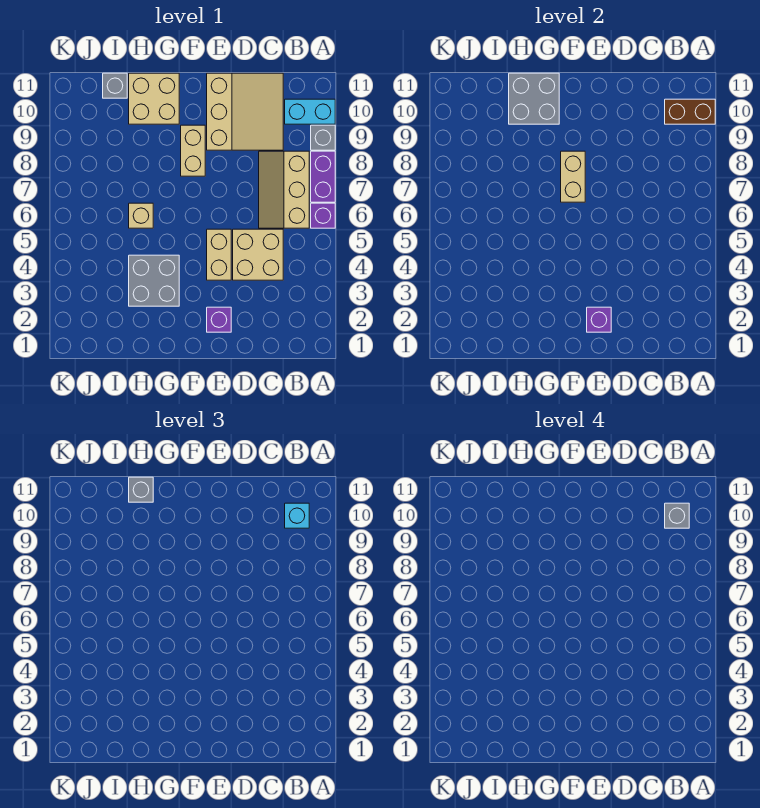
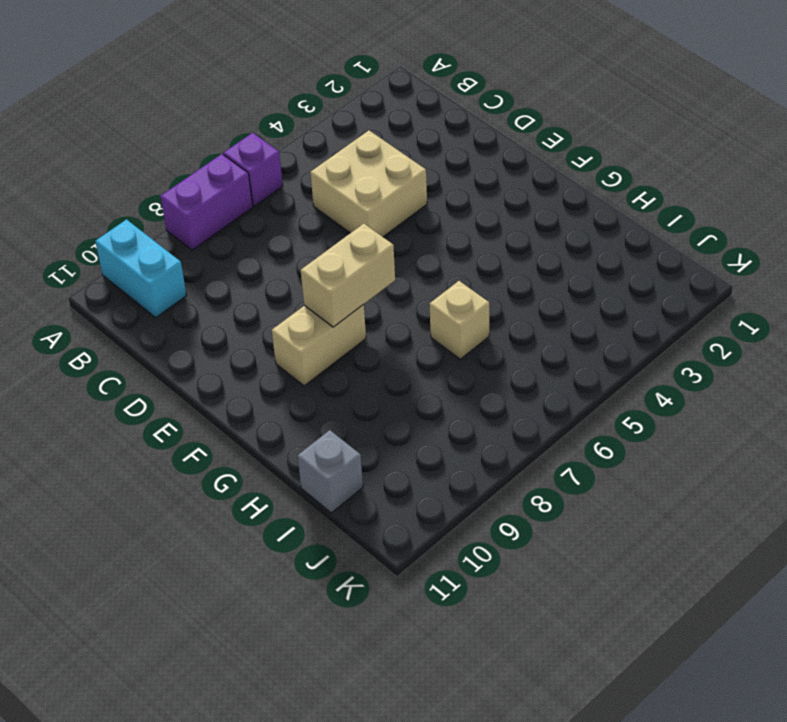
none -> grey 1x1 brick [311,125,335,150]
none -> tan 2x3 slope [259,151,309,228]
none -> tan 3x3 slope [207,73,283,150]

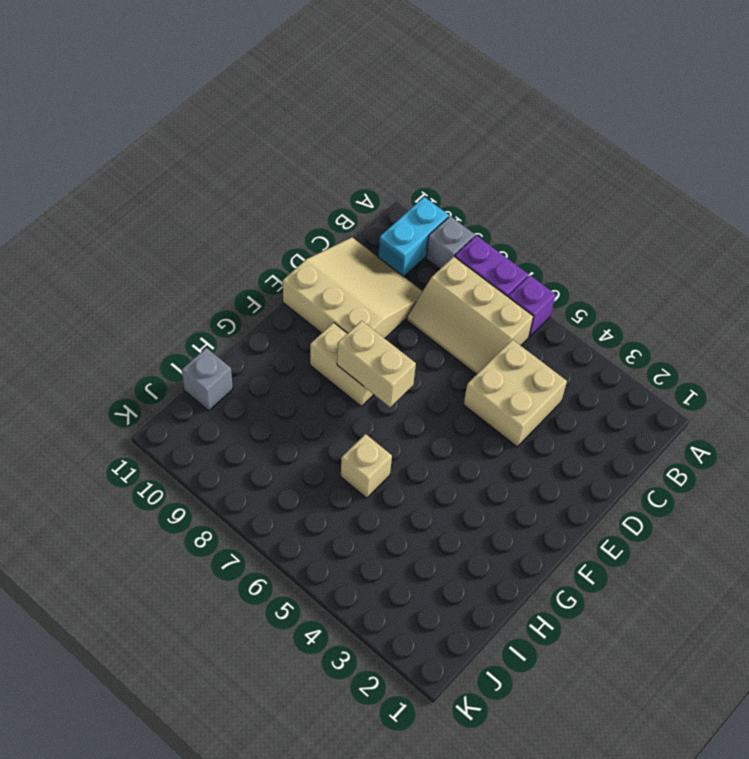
none -> purple 1x1 brick [207,307,231,332]
none -> tan 1x2 brick [207,229,231,280]
none -> grey 2x2 brick [129,255,179,306]

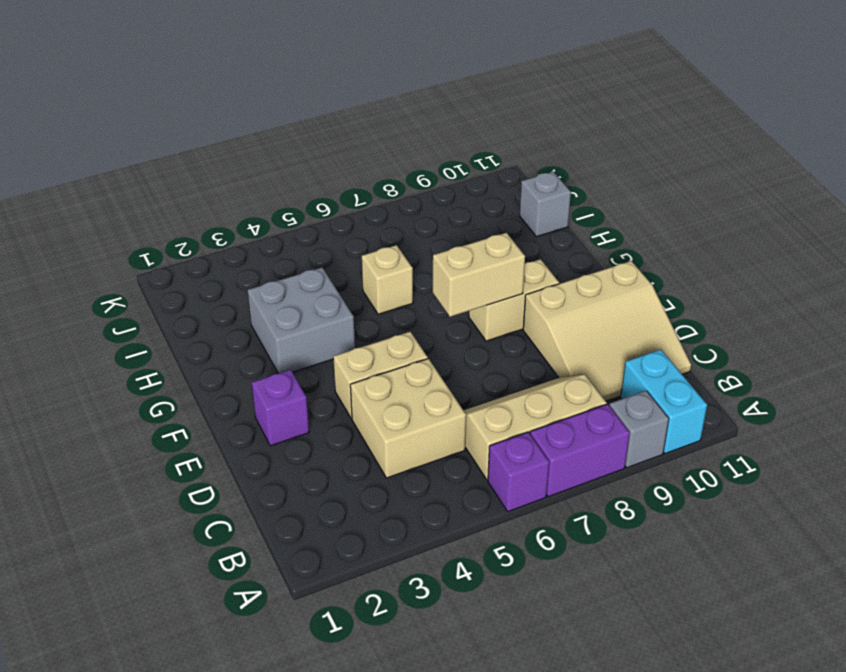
none -> tan 2x2 brick [129,73,179,124]
none -> brown 1x2 brick [665,99,715,124]
none -> purple 1x1 brick [587,307,611,332]

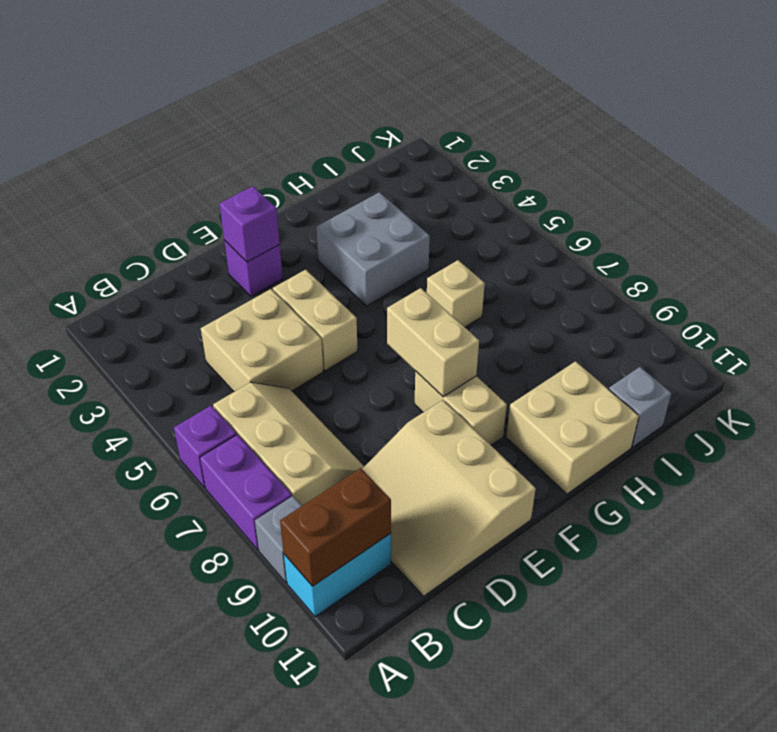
none -> grey 2x2 brick [509,73,559,124]
none -> cyan 1x1 brick [285,503,309,528]
none -> grey 1x1 brick [129,477,153,502]

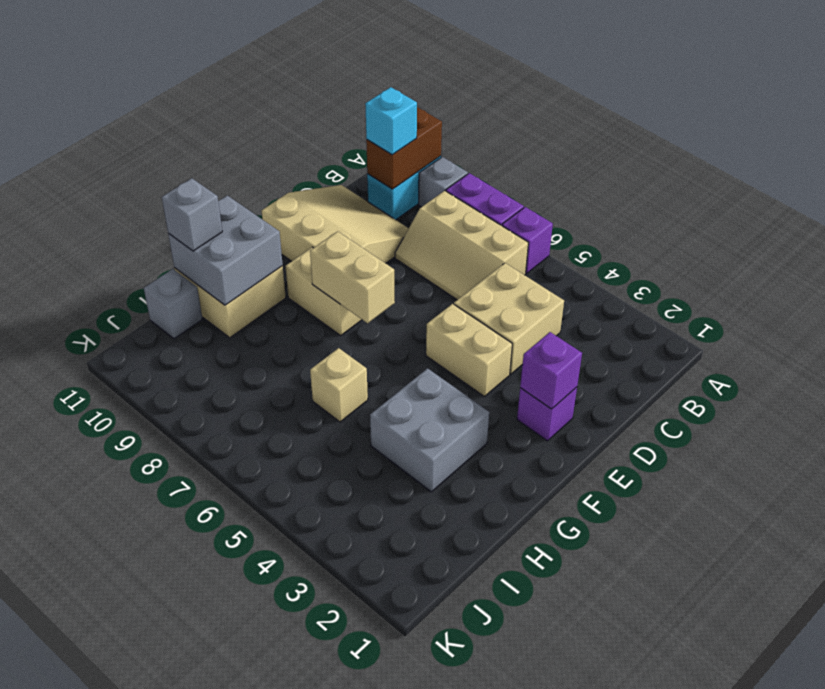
none -> grey 1x1 brick [665,503,689,528]

